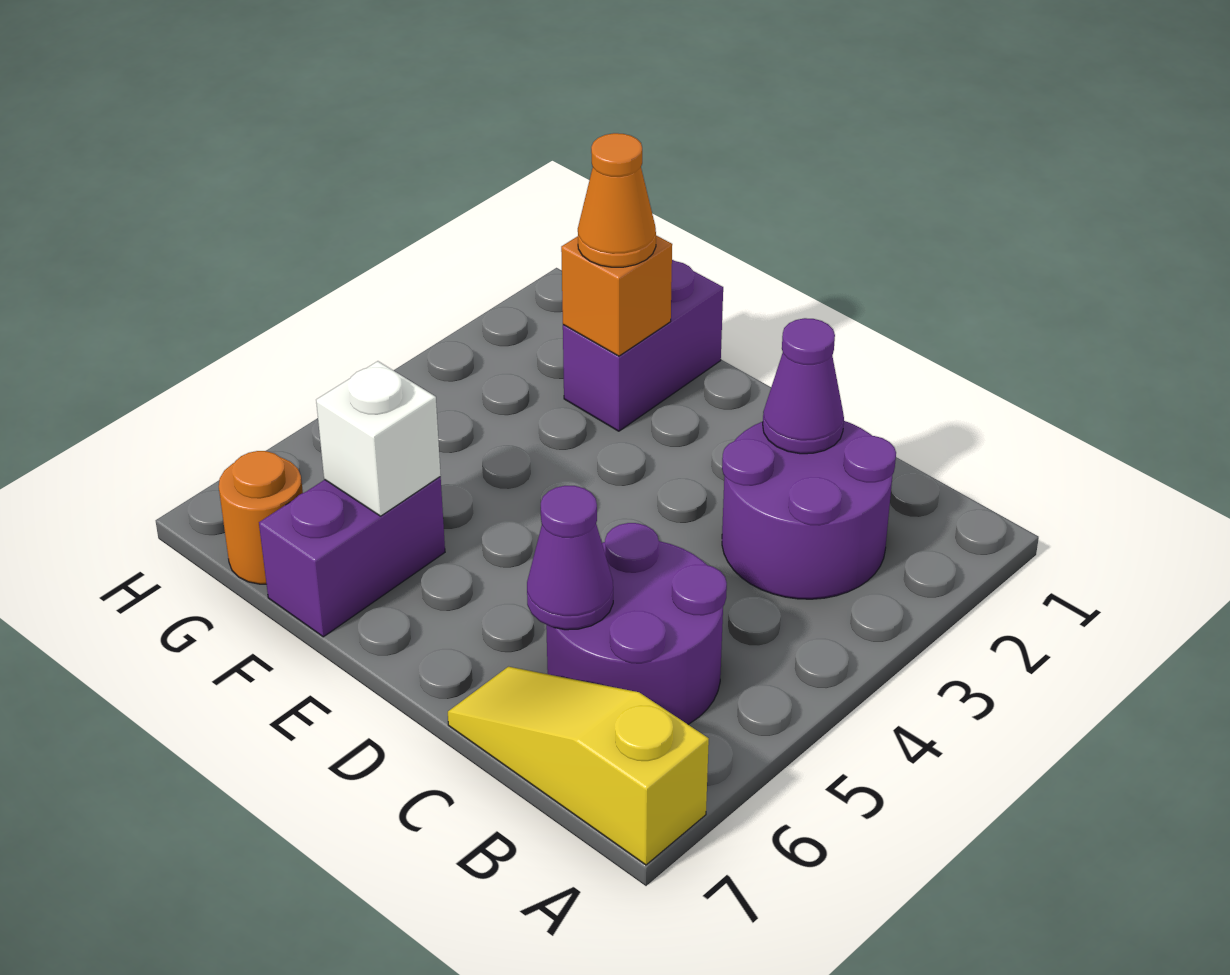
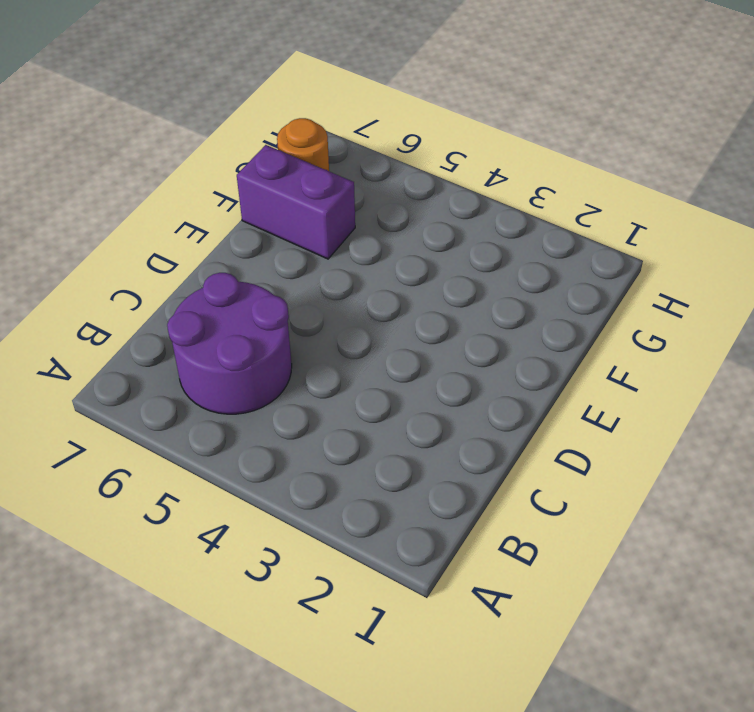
none -> yellow 1x3 slope [448,667,709,865]
none -> purple 2x2 round brick [722,421,896,599]

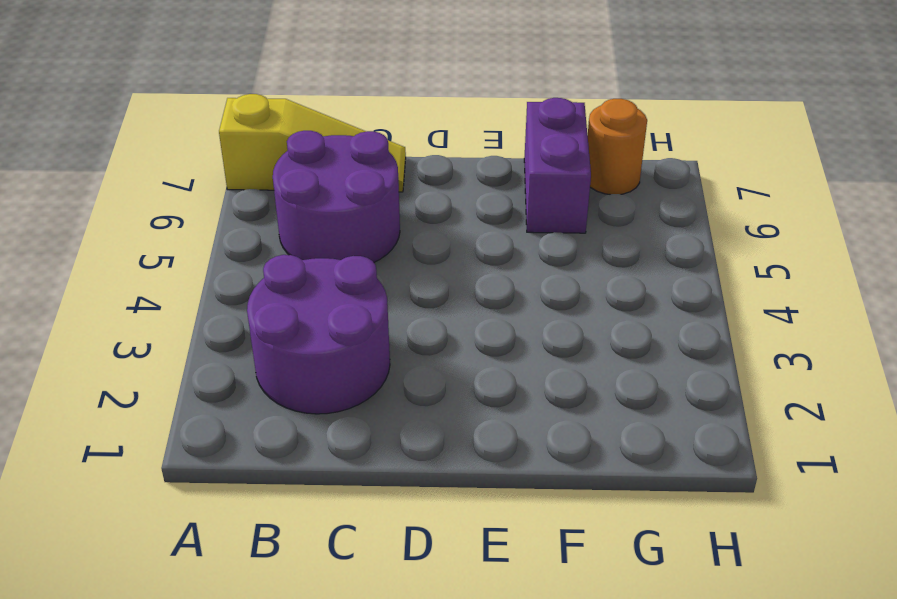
none -> purple 1x2 brick [563,260,723,431]
none -> purple 1x1 cone [763,318,844,454]

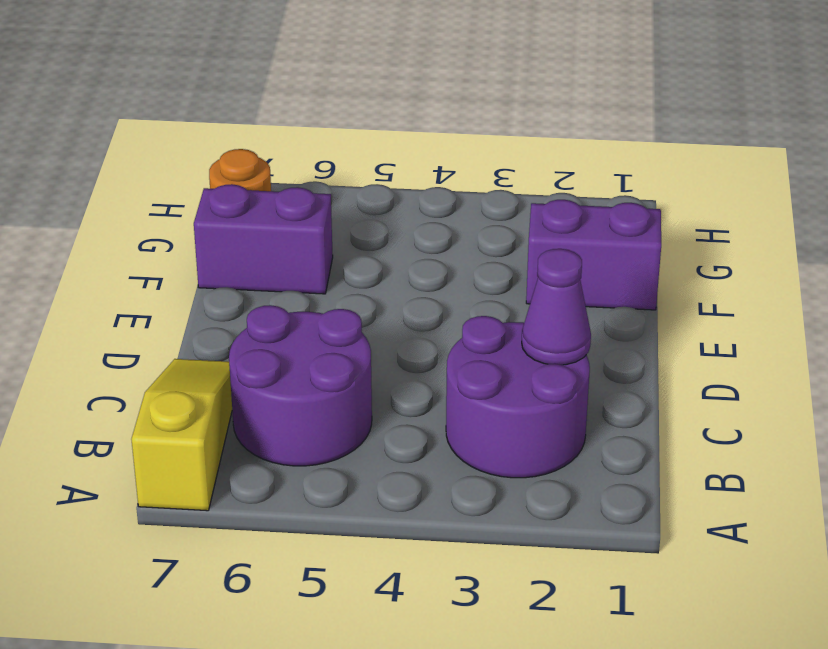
none -> purple 1x1 cone [527,486,613,630]
none -> orange 1x1 brick [561,235,672,356]

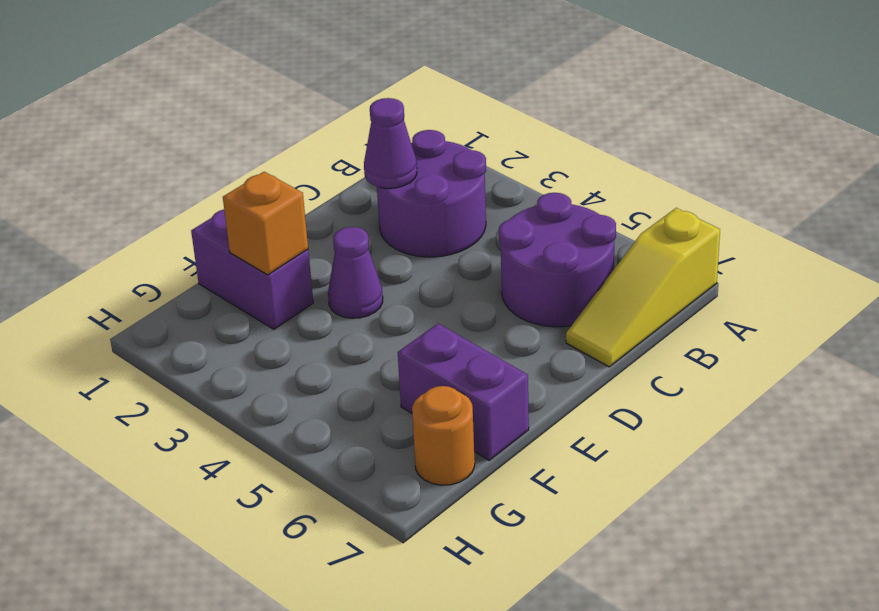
purple 1x1 cone [328,227,383,318] -> purple 1x1 cone moved to [527,486,613,630]
none -> white 1x1 brick [316,361,441,516]
none -> orange 1x1 cone [578,133,656,267]

